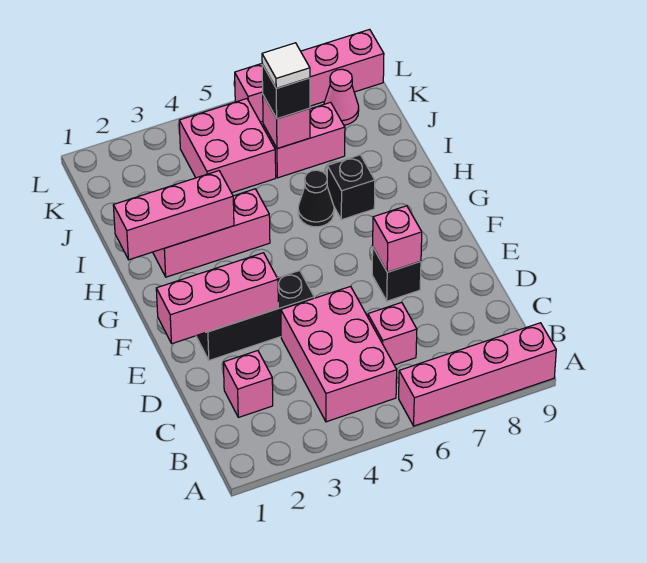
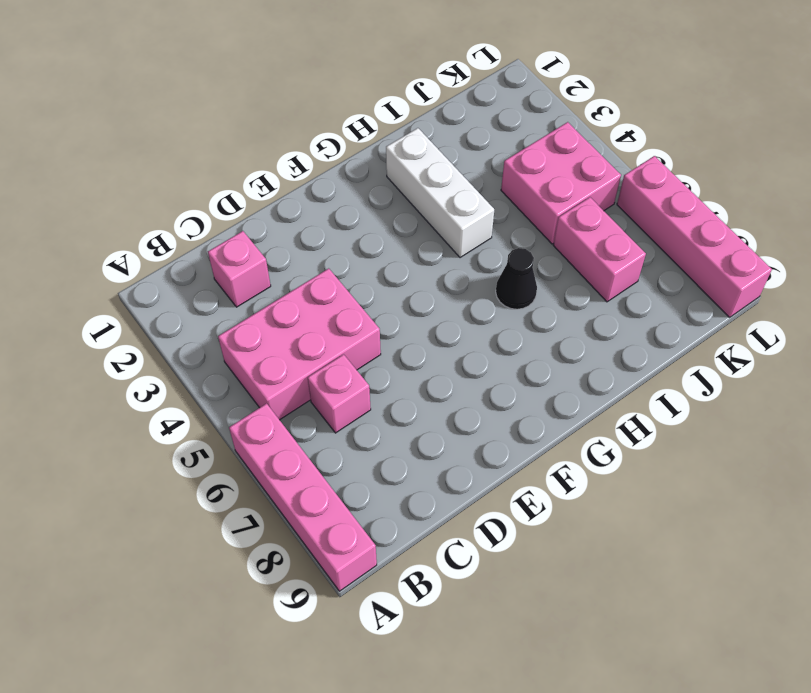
white 1x3 brick [386,128,494,258] -> pink 1x3 brick [153,189,270,277]
none -> black 1x3 brick [196,271,314,360]
none -> black 1x1 brick [372,248,421,301]
none -> black 1x1 brick [327,155,375,220]

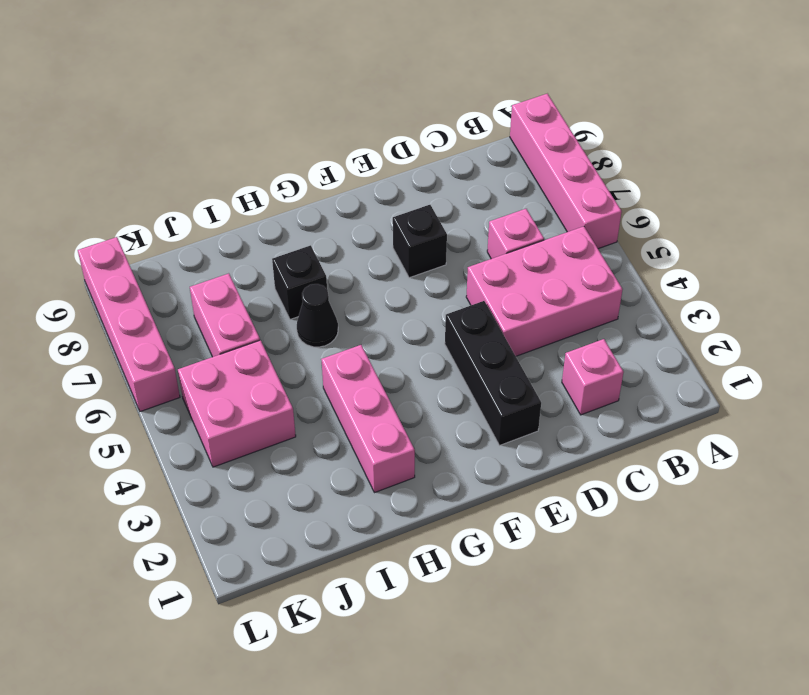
none -> pink 1x1 cone [324,69,359,125]
none -> pink 1x3 brick [156,253,278,344]
none -> pink 1x1 brick [373,206,422,272]

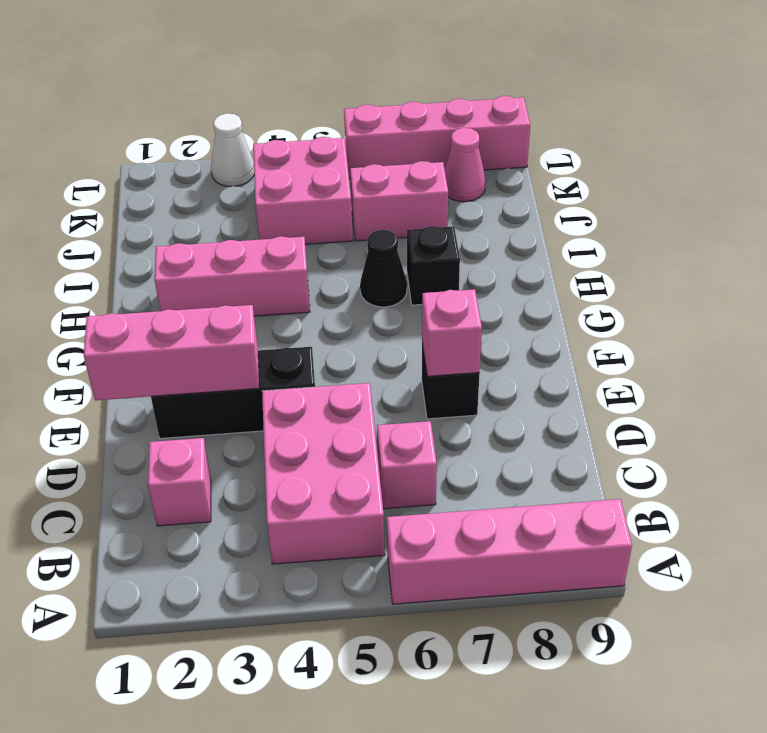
white 1x1 cone [211,113,254,187] -> none
none -> pink 1x3 brick [113,171,234,260]
none -> pink 1x1 brick [263,95,310,149]
none -> black 1x1 brick [262,64,310,119]

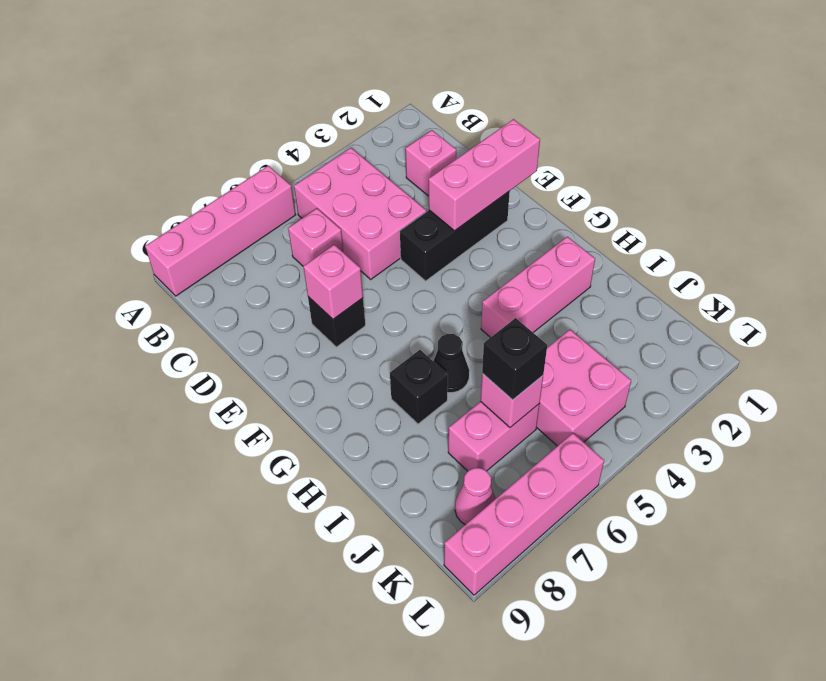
none -> pink 1x3 brick [113,171,234,260]
none -> white 1x1 tile [262,43,310,88]

